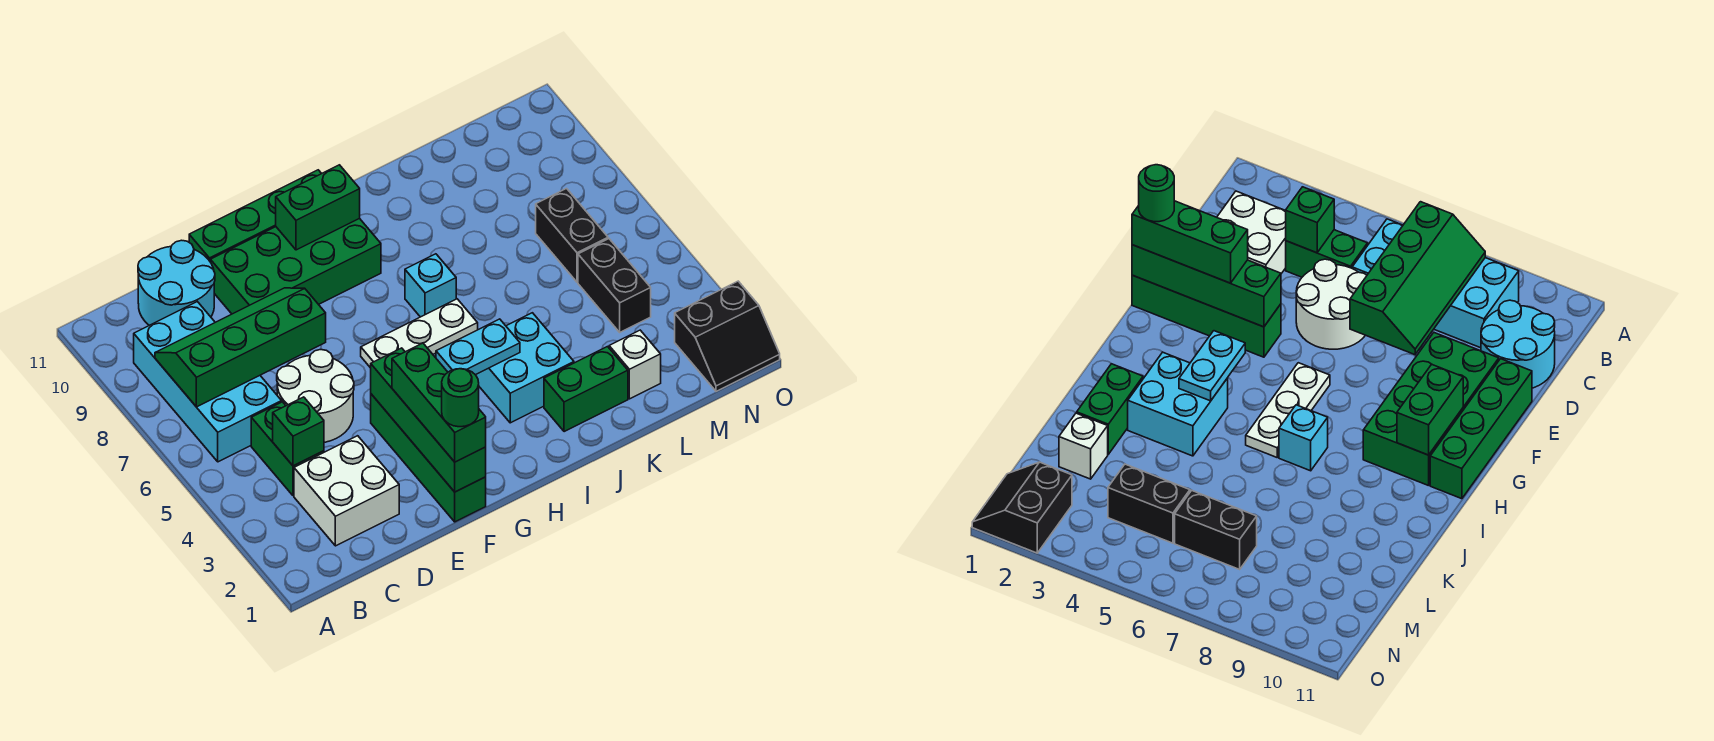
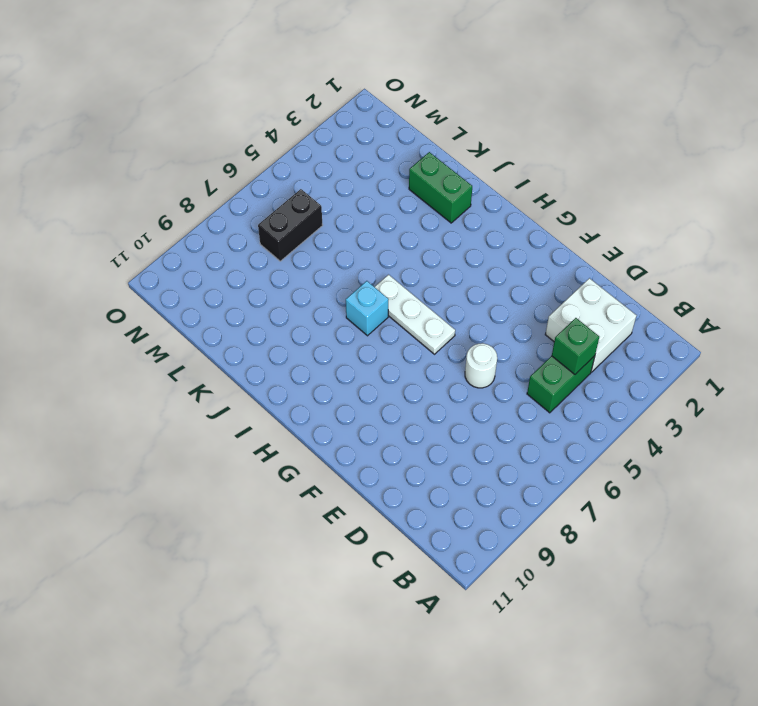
white 1x1 round brick [465,343,497,388] -> white 2x2 round brick [277,350,354,442]
none -> cyan 2x4 brick [134,302,282,462]
none -> cyan 2x2 round brick [138,240,215,325]
none -> green 2x4 brick [210,218,381,314]

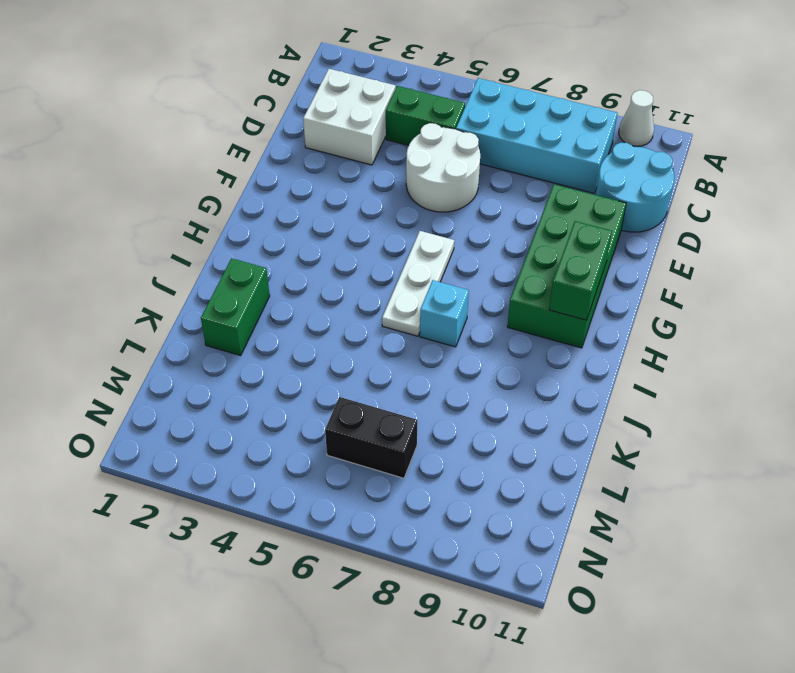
white 1x1 cone [619,90,654,146] -> none
none -> green 1x4 brick [189,170,322,261]
none -> green 1x4 brick [371,394,486,522]
none -> cyan 2x2 brick [476,313,574,423]

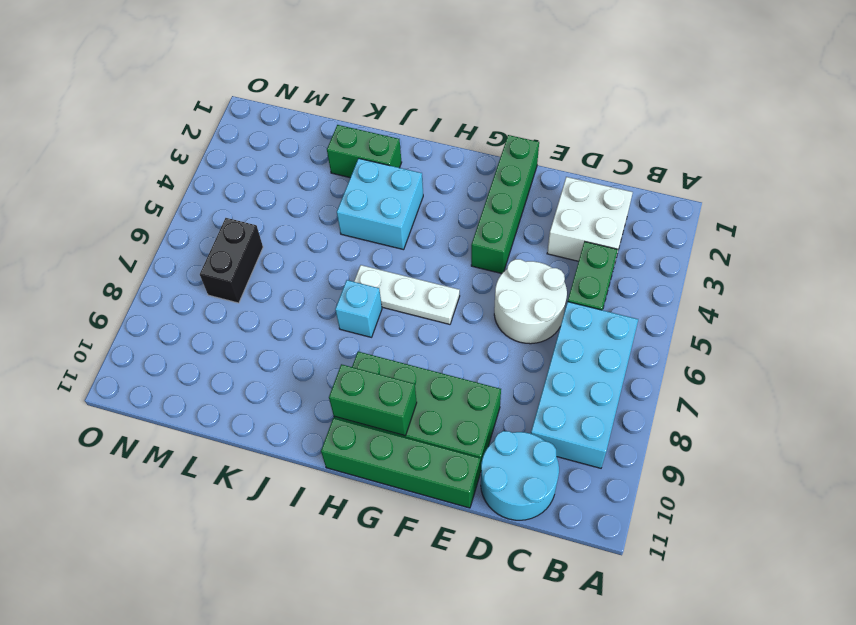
none -> white 1x1 brick [609,330,661,399]
none -> black 1x2 brick [578,239,651,332]
none -> black 2x2 slope [675,281,780,391]

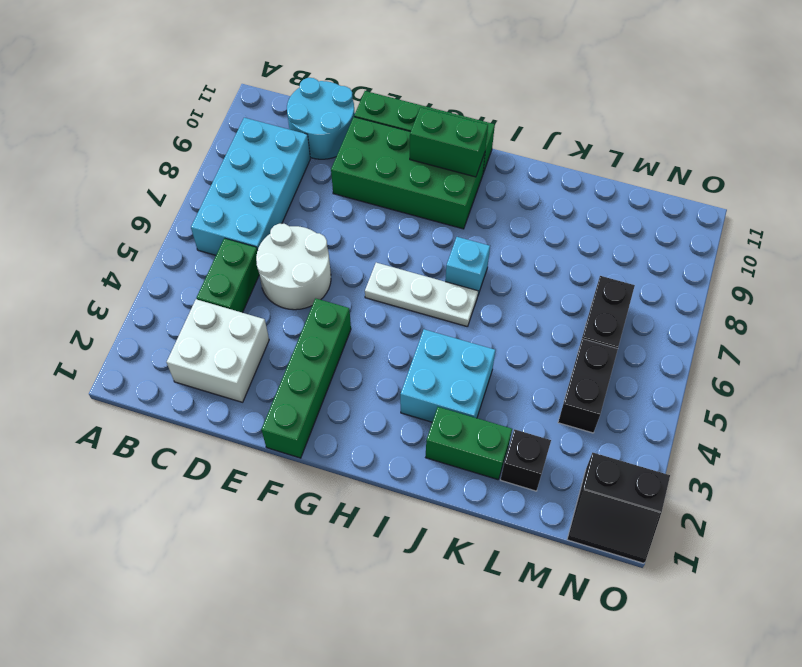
black 1x1 brick [501,429,551,491] -> white 1x1 brick [609,330,661,399]
none -> green 2x4 slope [155,288,326,407]
none -> green 1x1 brick [273,397,324,466]
none -> green 1x4 brick [371,348,486,492]

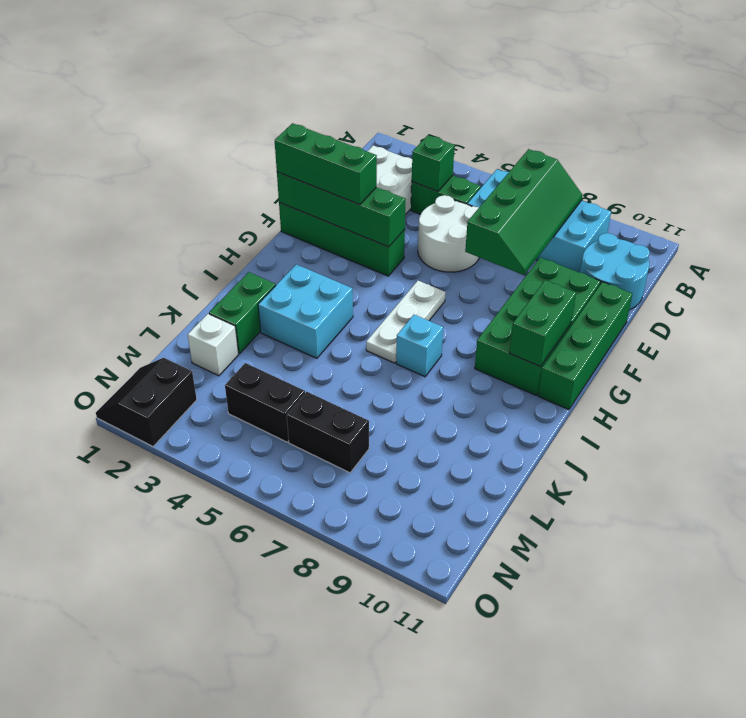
none -> cyan 1x2 plate [436,319,520,375]
none -> green 1x1 round brick [442,369,479,427]

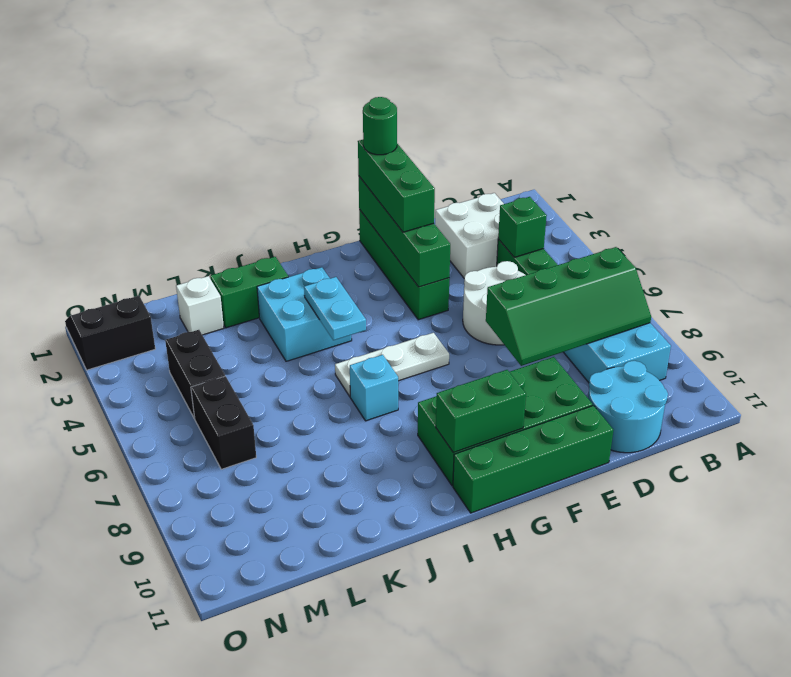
cyan 1x2 plate [304,277,366,340] -> cyan 1x2 plate turned to [436,319,520,375]

